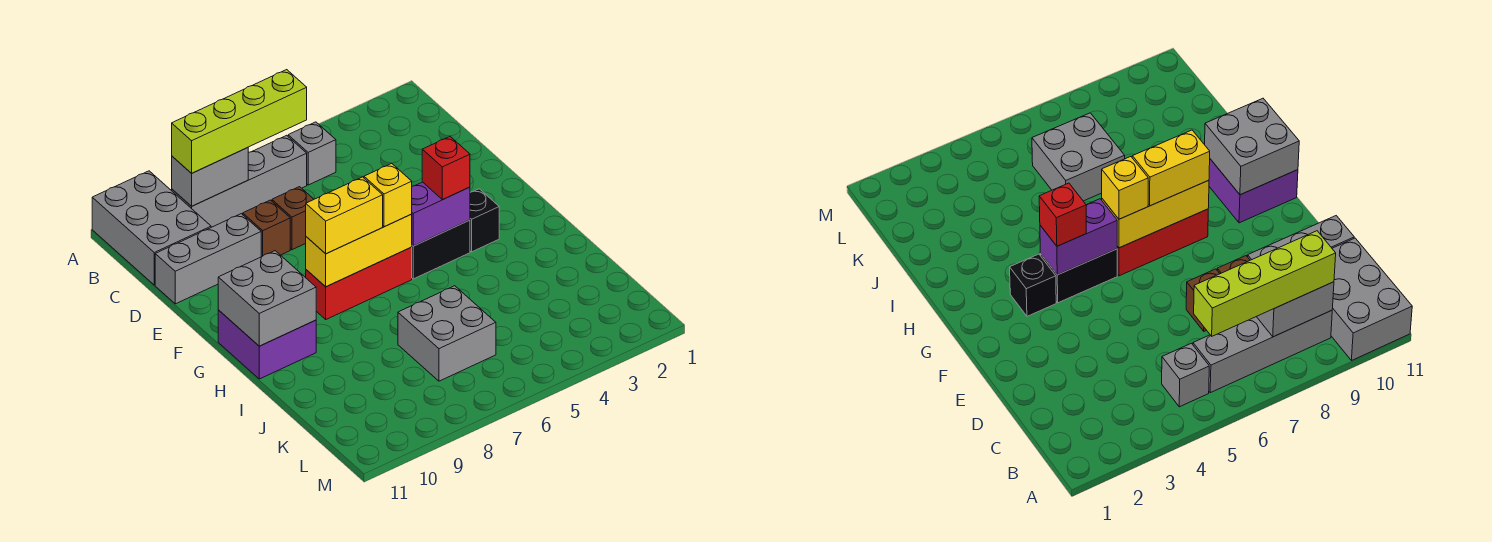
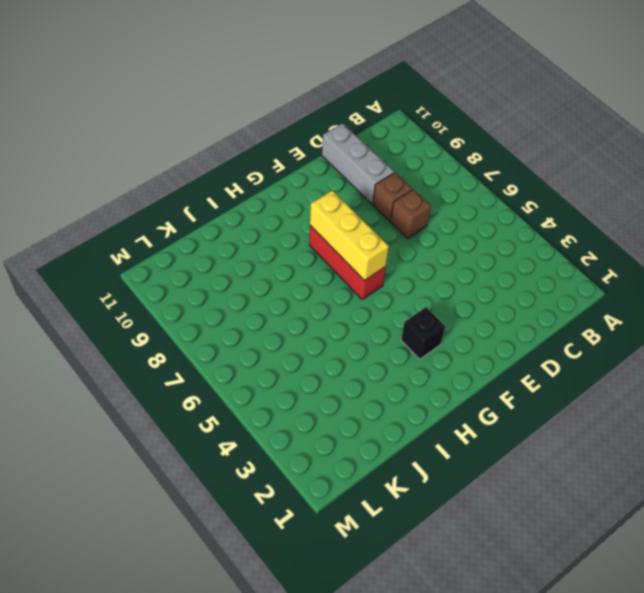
none -> grey 2x3 brick [92,171,211,285]
none -> grey 1x1 brick [288,122,336,185]
none -> grey 1x4 brick [172,135,307,227]

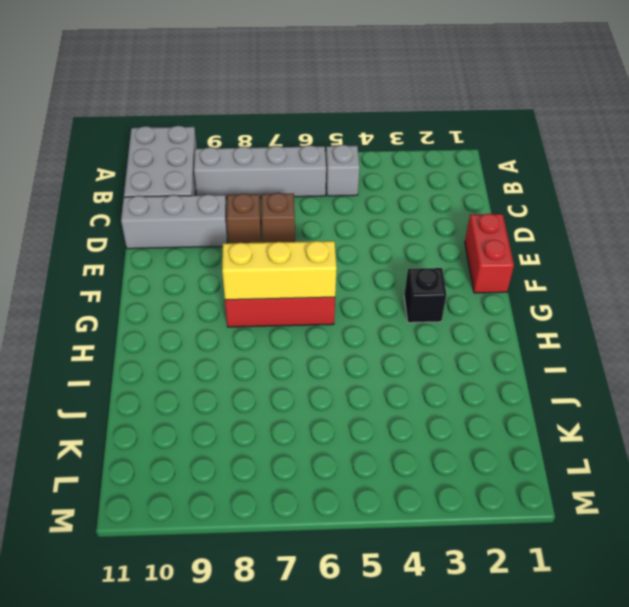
red 1x2 brick [465,214,514,293] -> none
none -> black 1x2 brick [412,220,470,279]
none -> purple 2x2 brick [218,310,316,379]
none -> grey 2x2 brick [398,286,496,381]

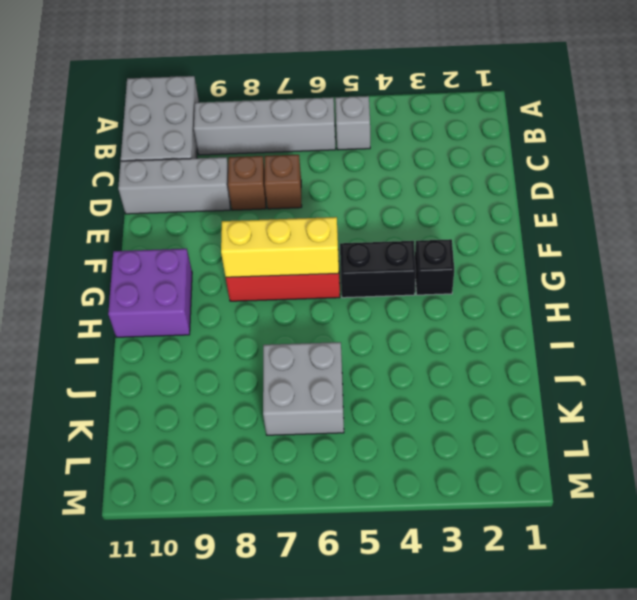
none -> grey 1x2 brick [172,148,248,206]
none -> purple 1x2 brick [412,182,470,246]
none -> grey 2x2 brick [218,251,316,346]

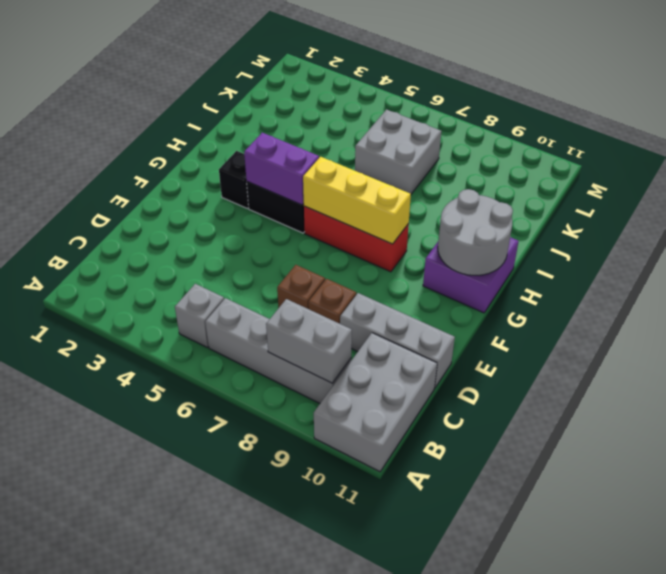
grey 2x2 round brick [438,189,513,275] -> grey 2x2 brick [218,251,316,346]
none -> lime 1x4 brick [172,70,307,173]
none -> red 1x1 brick [422,137,470,200]
none -> yellow 1x1 brick [364,164,412,227]

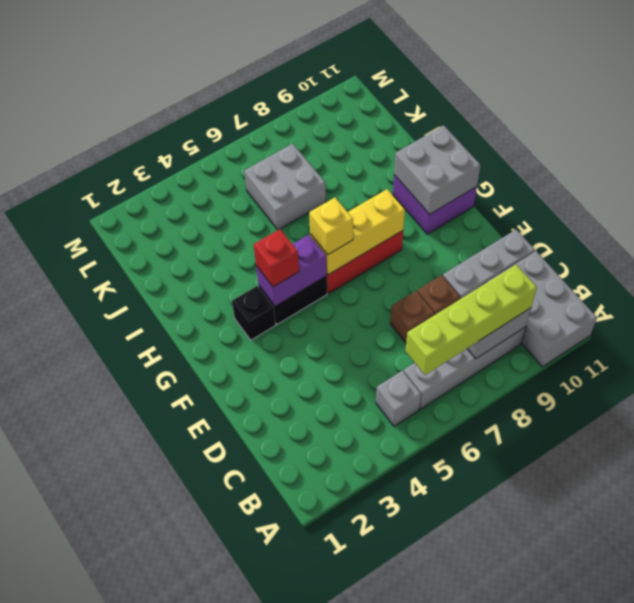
none -> yellow 1x2 brick [306,177,383,254]

